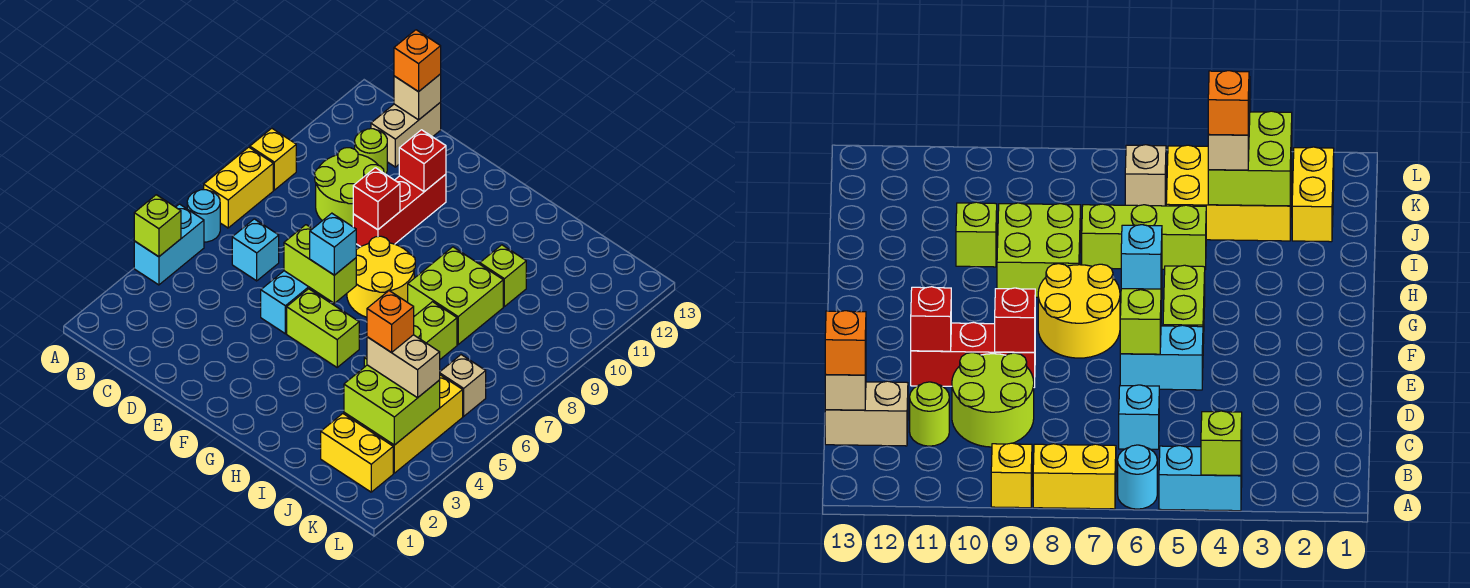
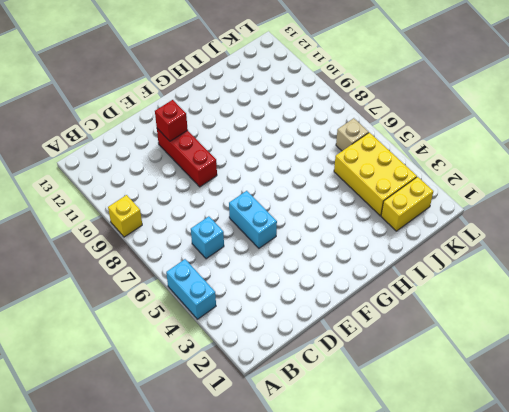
none -> cyan 1x1 round brick [187,190,220,242]
none -> yellow 1x2 brick [204,147,273,228]
none -> lime 2x2 round brick [315,148,384,227]

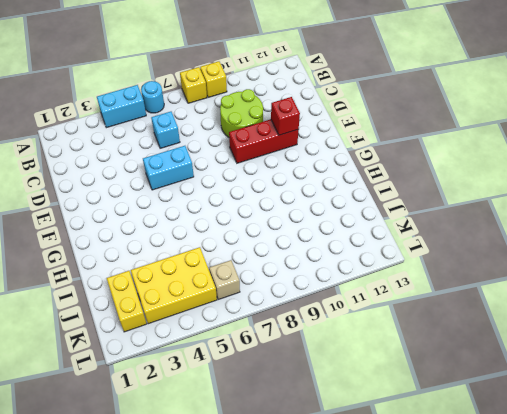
yellow 1x1 brick [180,67,207,103] -> yellow 1x2 brick [204,147,273,228]
none -> lime 1x1 round brick [355,129,387,174]
none -> tan 1x2 brick [371,103,441,167]
none -> lime 1x2 brick [287,289,359,367]

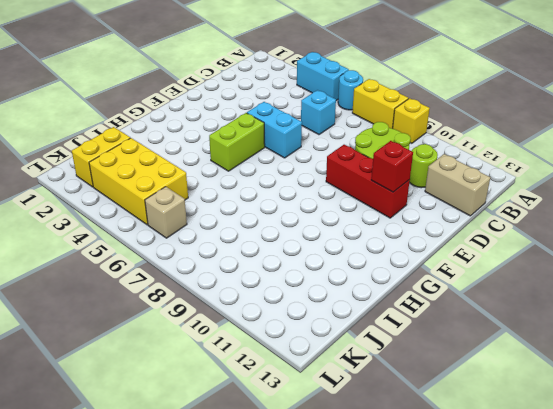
none -> yellow 2x2 round brick [347,236,415,317]
none -> lime 2x2 brick [408,247,503,344]
none -> lime 1x3 brick [364,302,457,367]

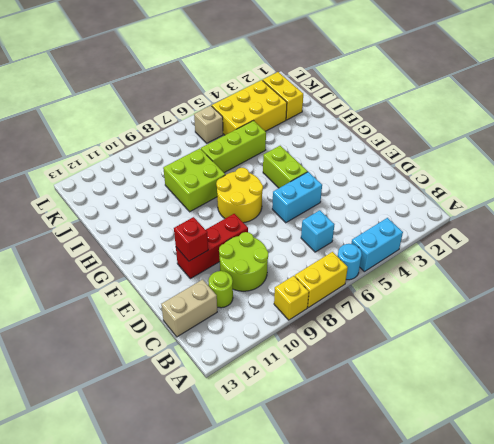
none -> lime 1x1 brick [480,245,526,307]
none -> lime 1x1 brick [134,195,181,257]
none -> tan 1x1 brick [394,74,441,120]

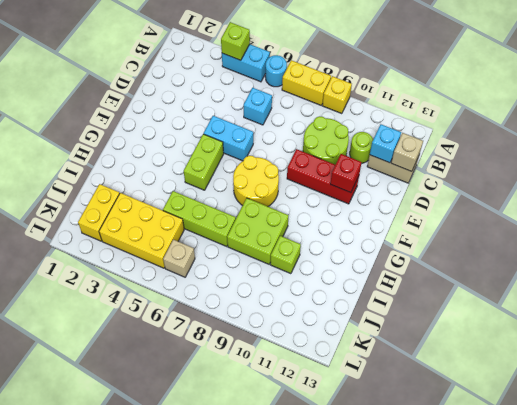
cyan 1x1 brick [370,124,401,163] -> cyan 1x1 brick moved to [310,213,356,275]
none -> lime 1x2 brick [284,225,356,303]
none -> red 1x1 brick [353,168,400,230]
none -> lime 2x2 brick [344,365,440,445]

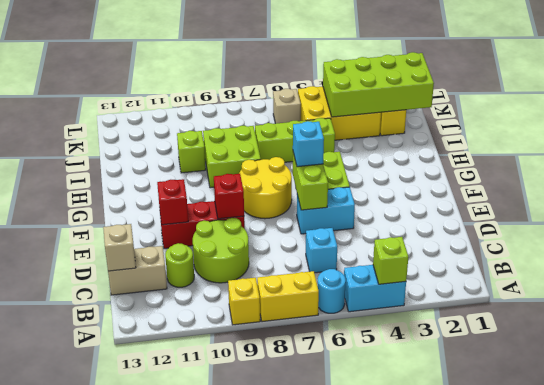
lime 2x4 brick [323,52,434,117] -> lime 2x2 brick [344,365,440,445]
none -> orange 1x1 brick [394,30,441,92]
none -> tan 1x2 brick [367,335,440,398]
none -> orange 1x1 brick [367,291,414,353]

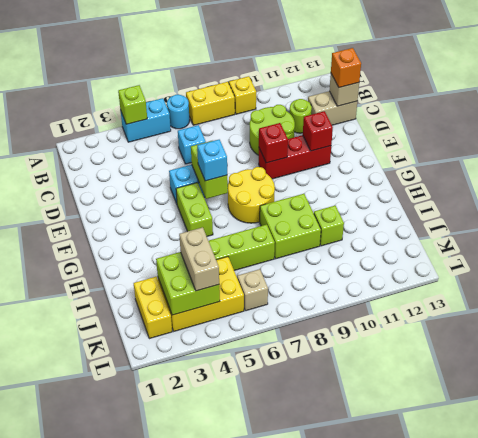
none -> orange 1x1 brick [367,291,414,353]

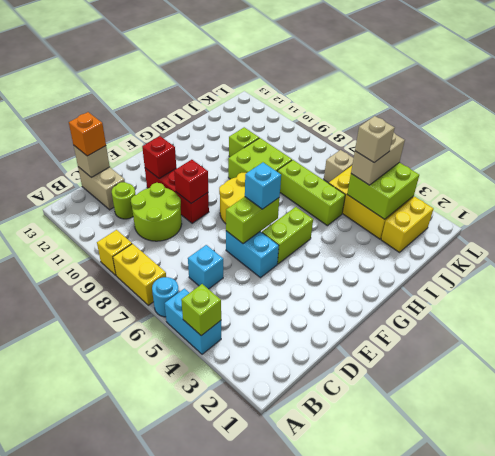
tan 1x1 brick [355,116,395,162] -> orange 1x1 brick [367,291,414,353]

